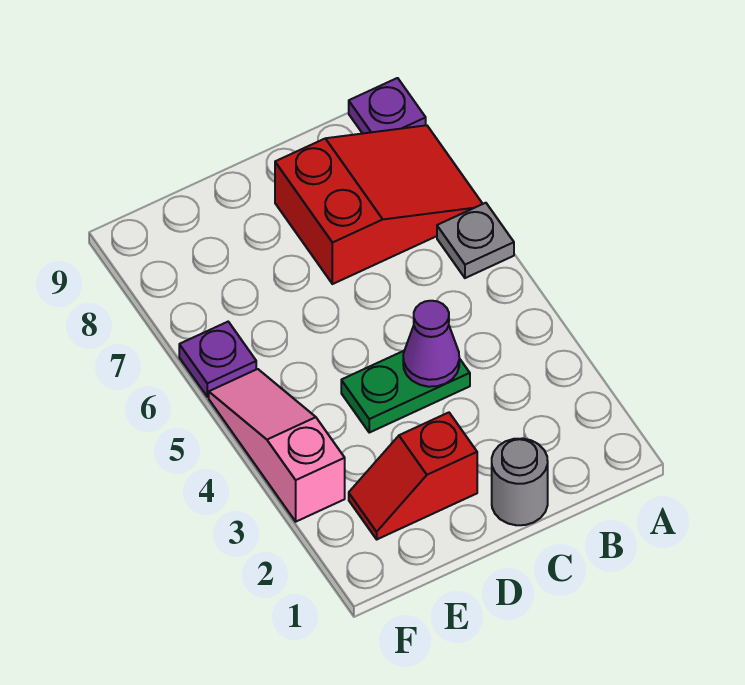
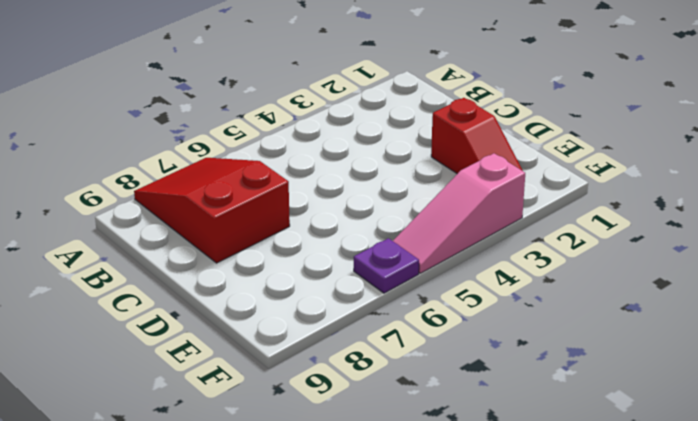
none -> grey 1x1 plate [437,203,514,278]
none -> purple 1x1 plate [349,78,426,134]

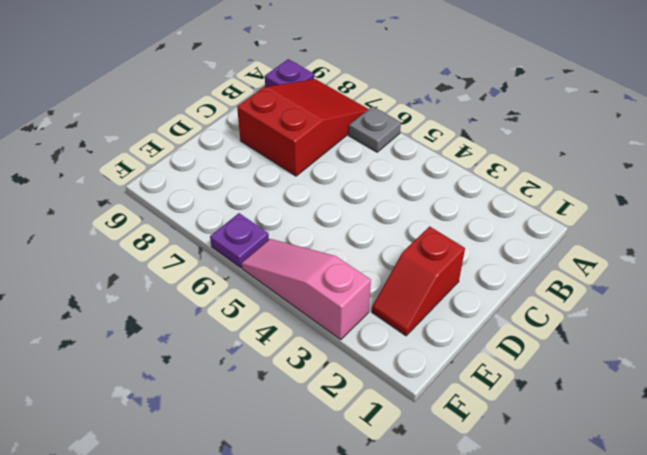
none -> grey 1x1 round brick [492,438,548,525]
none -> green 1x2 plate [341,351,470,433]

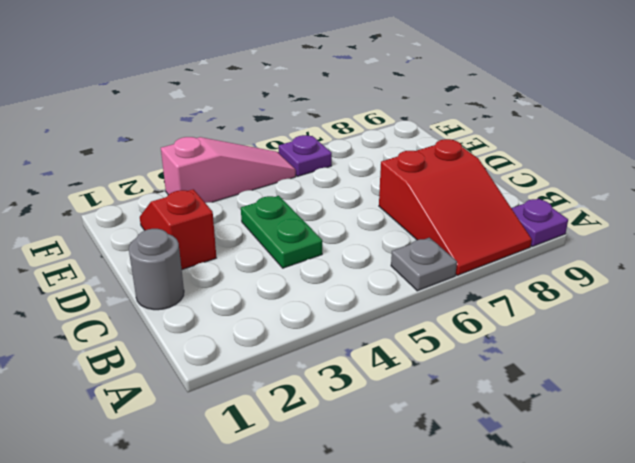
none -> purple 1x1 cone [403,301,459,387]

